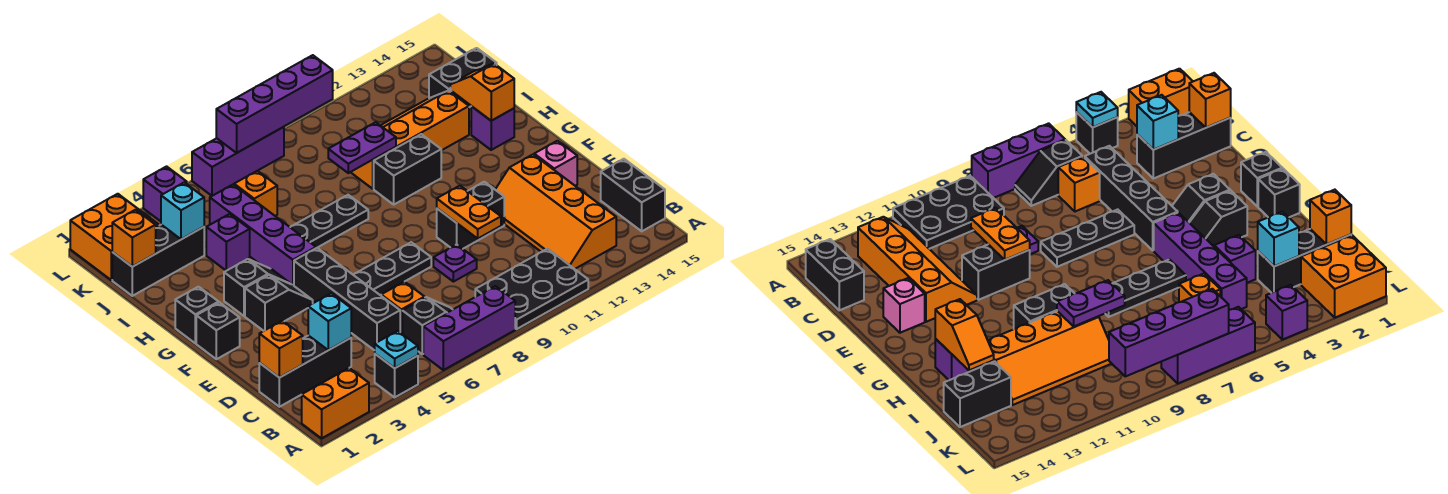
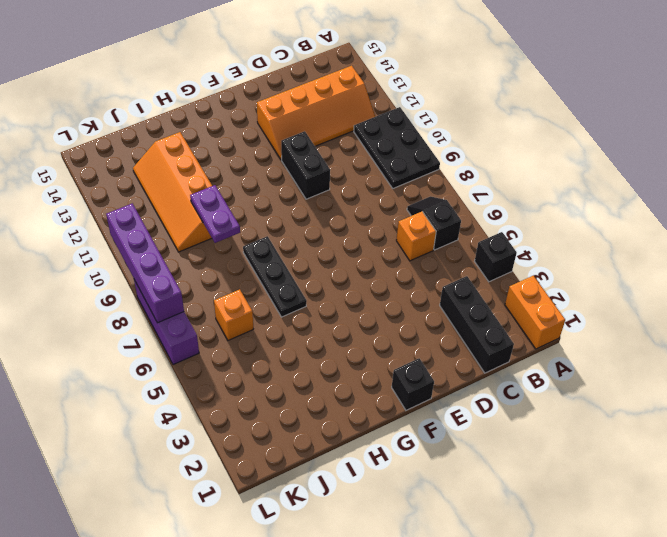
none -> purple 1x3 brick [423,286,515,370]
none -> black 1x2 brick [601,159,665,231]
none -> black 1x4 brick [294,248,400,350]
none -> purple 1x1 plate [433,244,477,282]

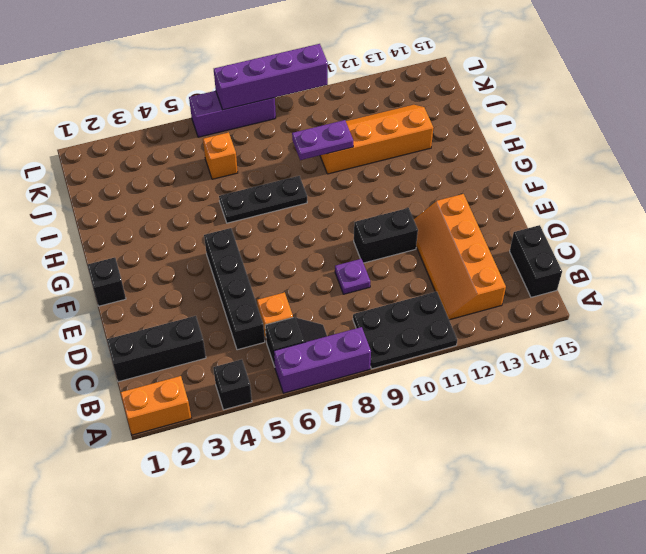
none -> black 1x3 plate [354,242,431,295]
none -> pink 1x1 brick [534,141,577,186]
none -> black 1x2 slope [245,275,313,331]
none -> black 1x1 brick [175,287,219,343]

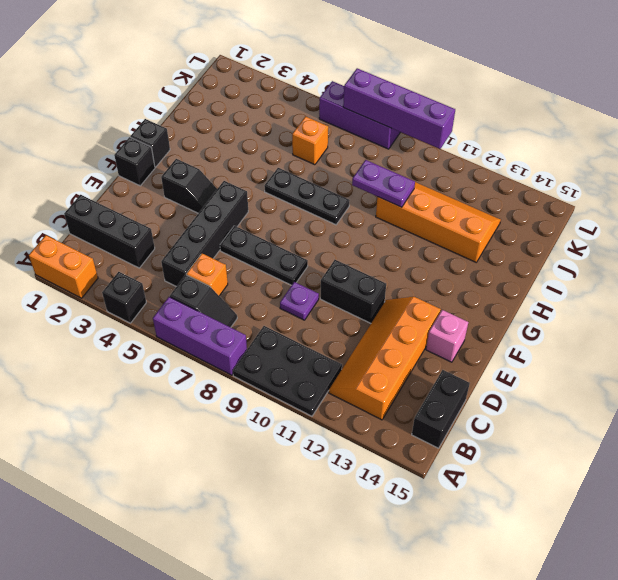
none -> black 1x2 slope [224,259,291,316]
none -> purple 1x4 brick [210,185,316,286]
none -> black 1x2 brick [374,134,441,204]
none -> purple 1x1 brick [471,106,514,150]

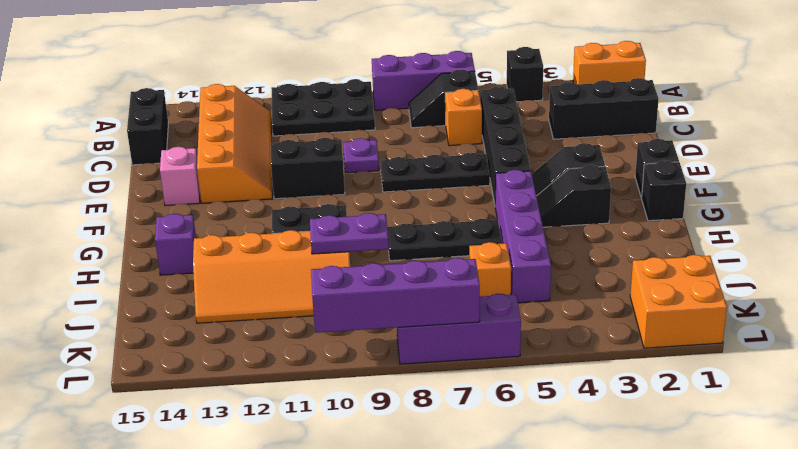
none -> purple 1x1 brick [206,214,250,271]
none -> black 1x3 brick [112,225,204,296]
none -> black 1x2 brick [429,48,497,107]
none -> purple 1x1 brick [143,167,187,221]

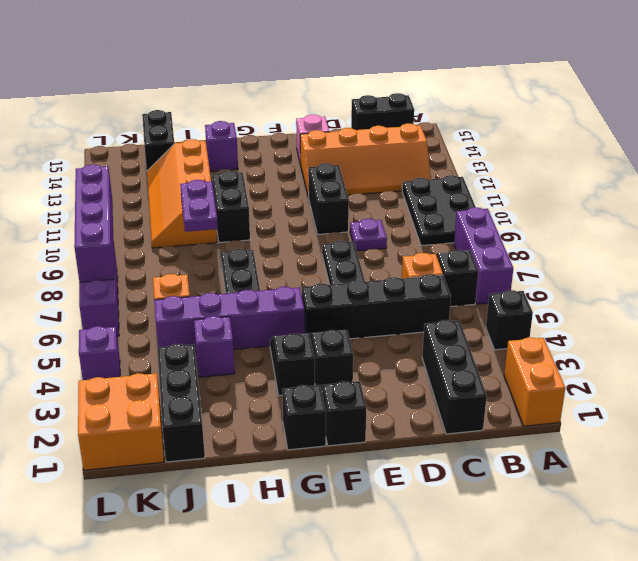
none -> cyan 1x1 plate [375,331,418,368]
none -> orange 1x1 brick [259,321,303,378]
none -> cyan 1x1 brick [308,293,351,350]
none -> orange 1x2 plate [437,186,501,238]

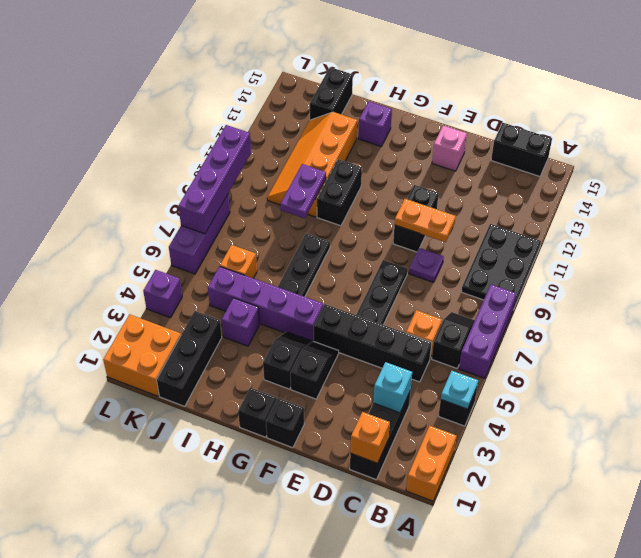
none -> orange 2x4 slope [495,155,616,269]
none -> orange 1x2 slope [450,64,514,121]
none -> orange 1x1 brick [112,210,156,267]
none -> cyan 1x1 brick [161,182,204,239]

